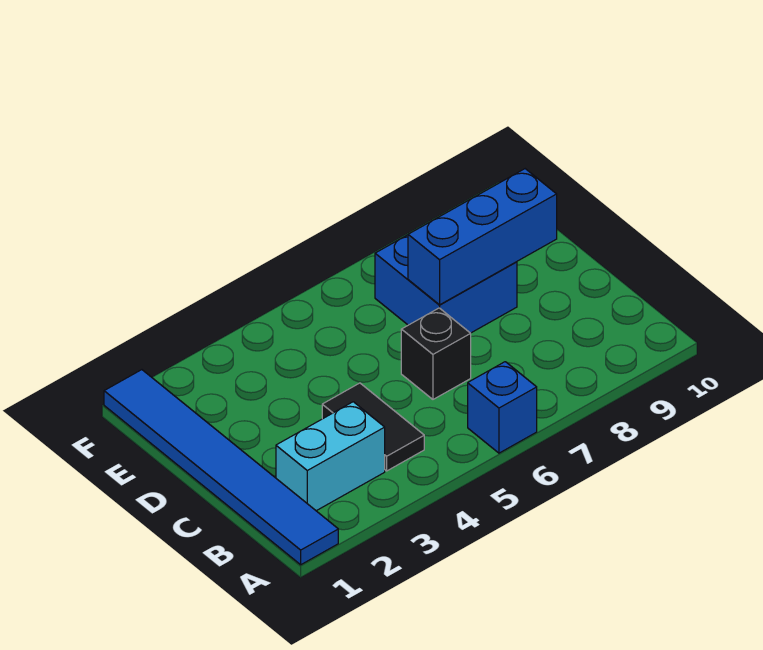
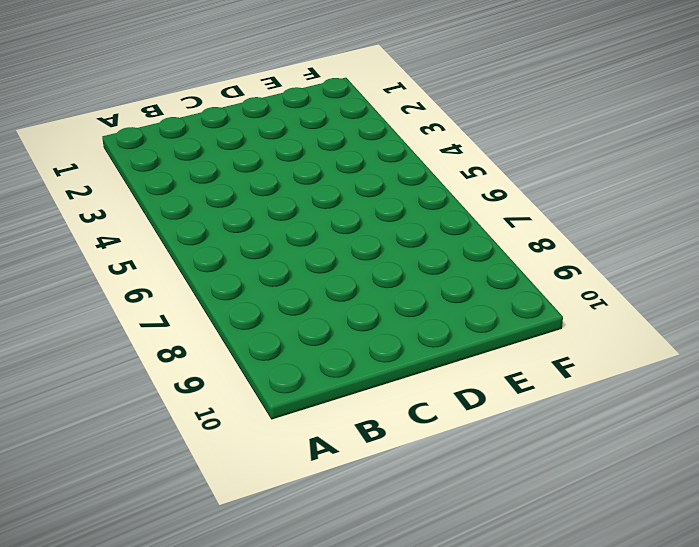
none -> blue 1x6 tile [104,370,338,565]
none -> blue 1x1 brick [468,362,537,453]

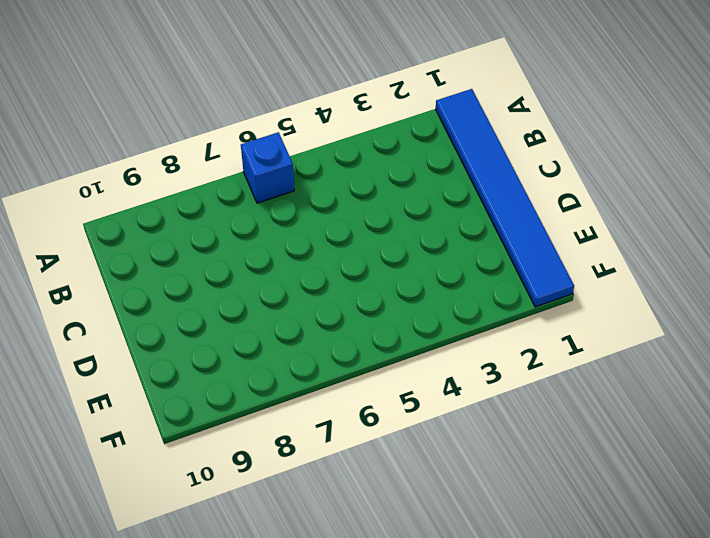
none -> cyan 1x2 brick [276,402,385,511]
none -> black 1x2 tile [322,383,424,471]

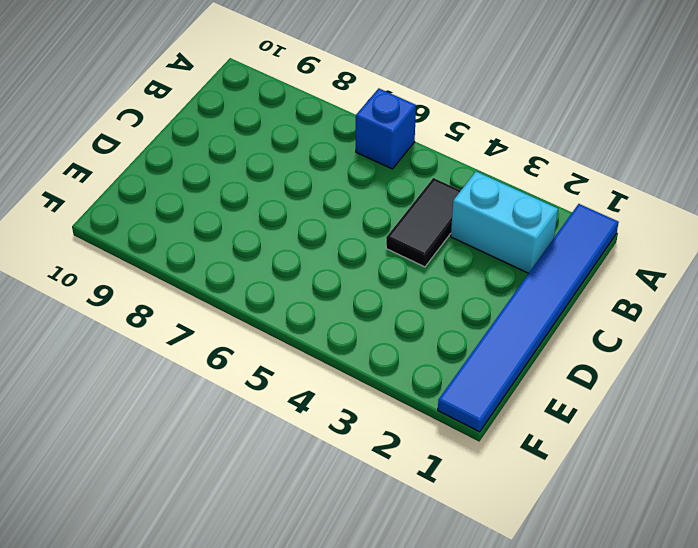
none -> black 1x1 brick [401,308,471,399]
none -> blue 2x2 brick [375,235,517,333]

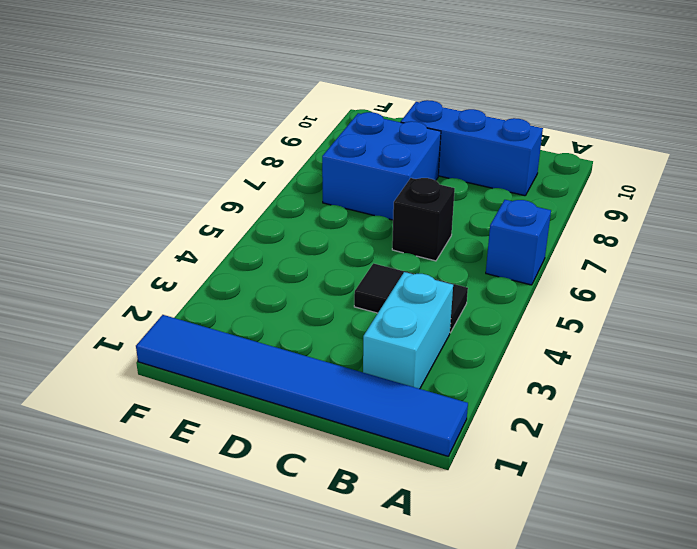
blue 1x3 brick [401,100,543,196] -> blue 1x3 brick turned to [408,169,557,305]

